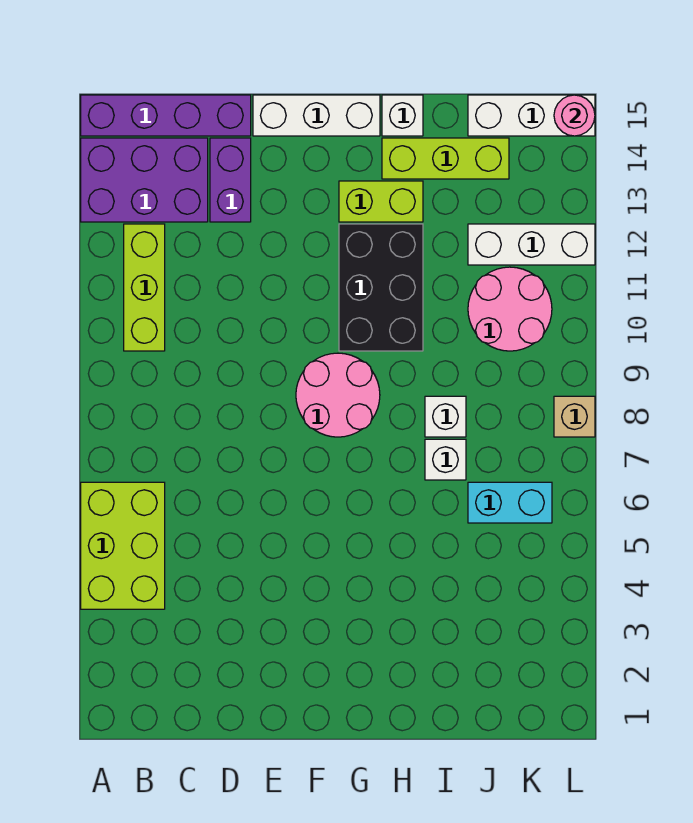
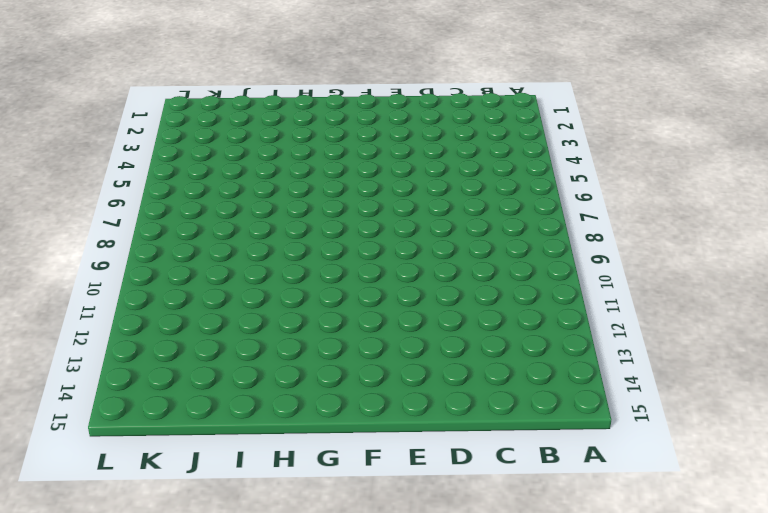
none -> lime 2x3 brick [81,482,165,609]
none -> purple 2x3 brick [81,138,208,222]
none -> purple 1x4 brick [81,95,251,136]

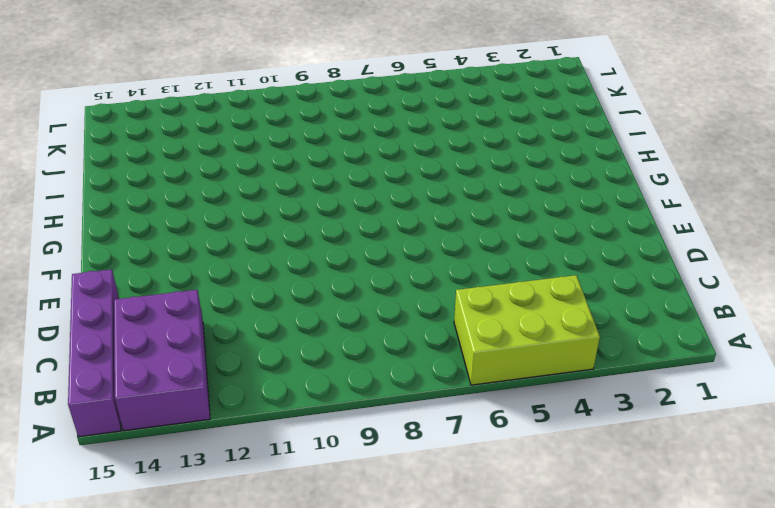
none -> lime 1x3 brick [124,224,165,351]
none -> purple 1x2 brick [210,138,251,222]
none -> white 1x3 brick [253,95,380,136]

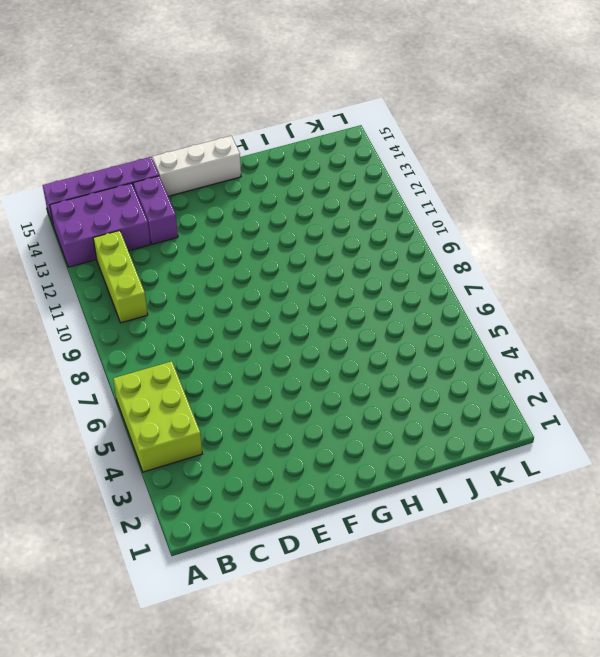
none -> pink 2x2 round brick [296,353,380,437]
none -> black 2x3 brick [339,224,423,351]
none -> lime 1x2 brick [339,181,423,222]

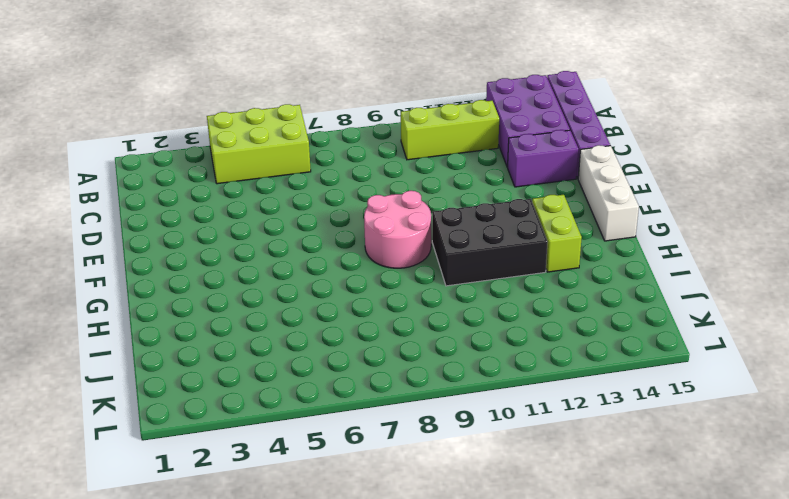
none -> lime 1x3 brick [382,138,509,179]
none -> white 1x1 brick [382,95,423,136]
none -> white 1x1 brick [425,439,466,480]

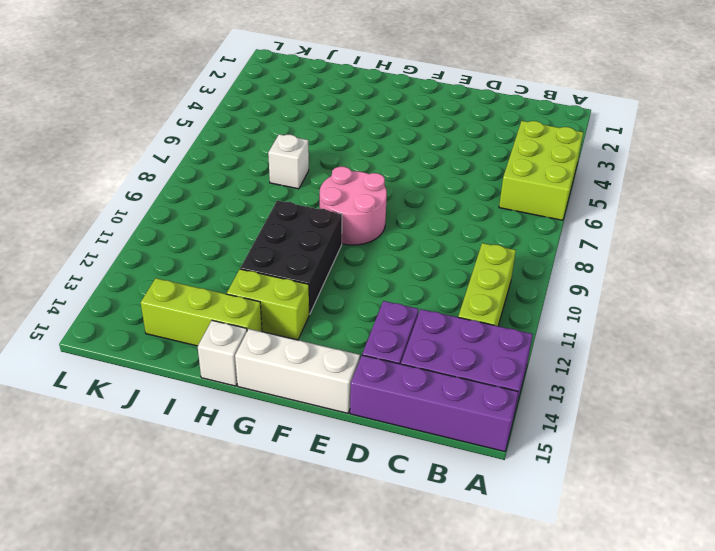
none -> white 1x1 brick [425,396,466,437]
none -> cyan 1x2 brick [468,482,552,523]
none -> pink 2x2 round brick [468,267,552,351]

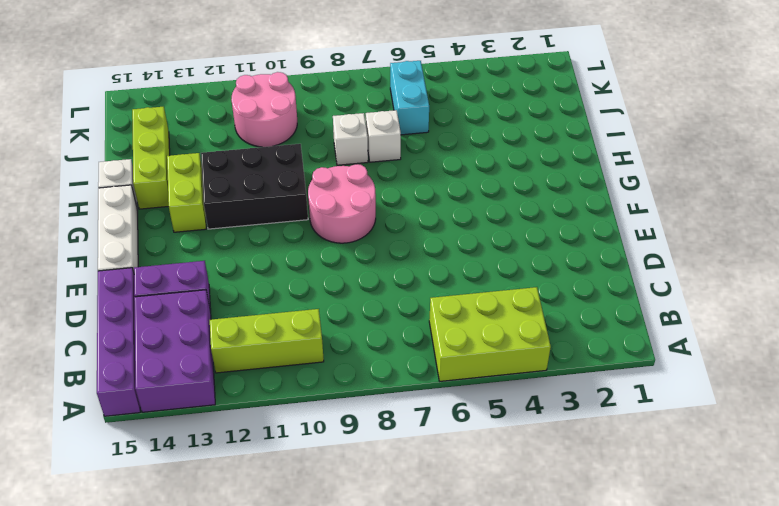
none -> white 1x3 brick [468,224,595,265]
none -> white 1x3 brick [468,95,595,136]
none -> tan 1x1 brick [554,396,595,437]

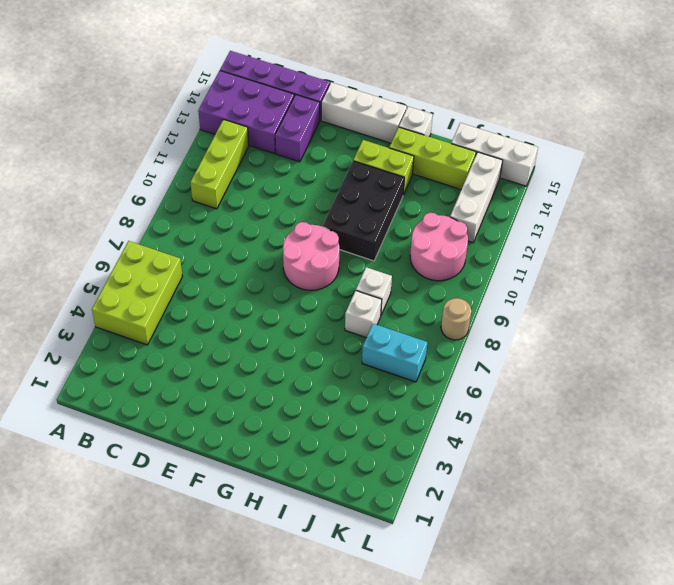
white 1x3 brick [450,152,503,243] -> white 1x3 brick turned to [468,224,595,265]
tan 1x1 round brick [441,298,471,340] -> tan 1x1 brick [554,396,595,437]
none -> pink 1x1 round brick [554,95,595,136]

